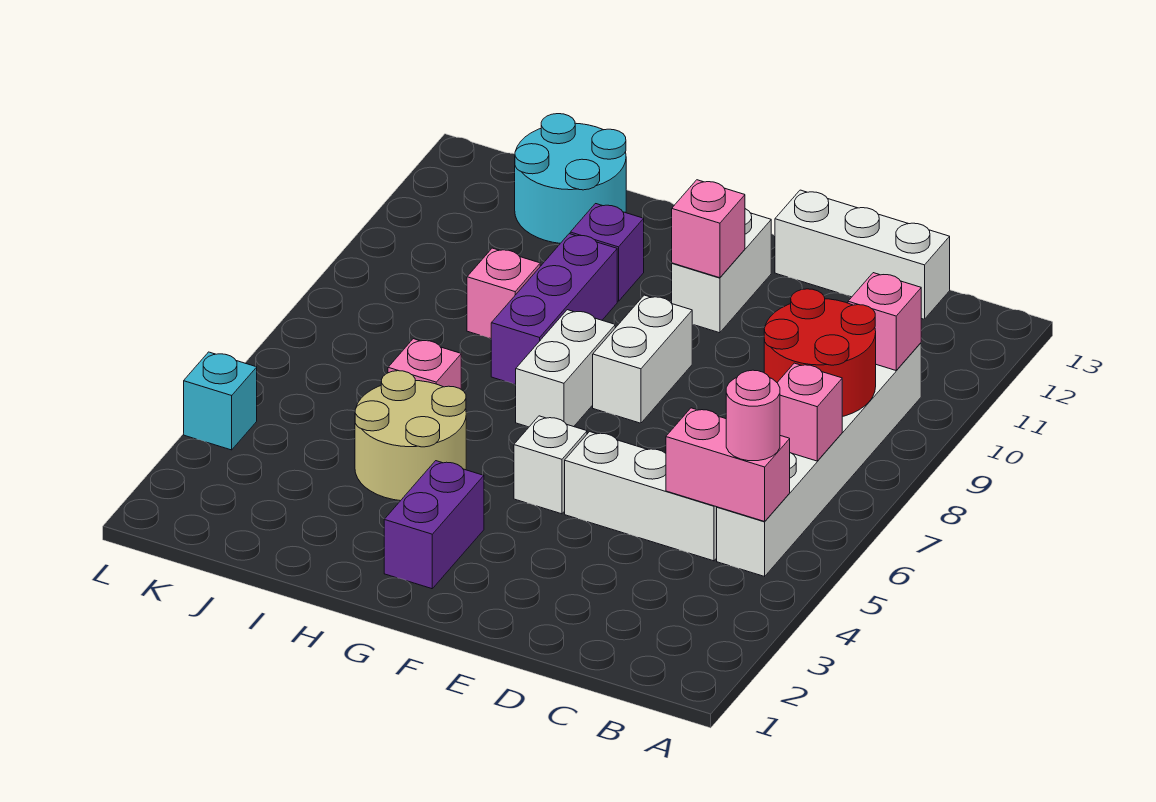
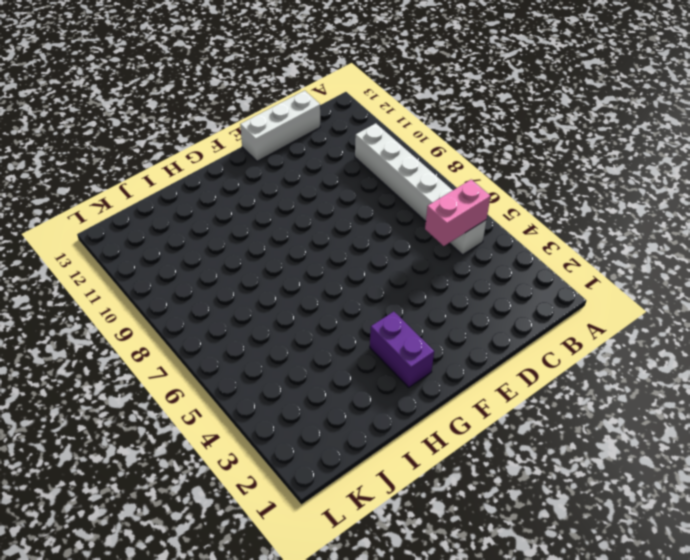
none -> white 1x3 brick [565,432,717,561]
none -> white 1x1 brick [514,416,587,514]
none -> white 1x2 brick [593,295,692,423]

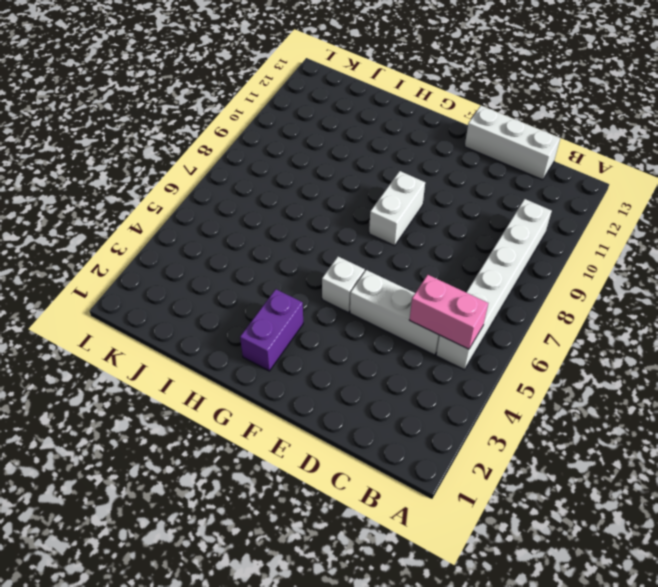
none -> white 1x2 brick [672,209,771,333]
none -> white 1x2 brick [516,310,615,427]
none -> tan 2x2 round brick [355,371,466,501]

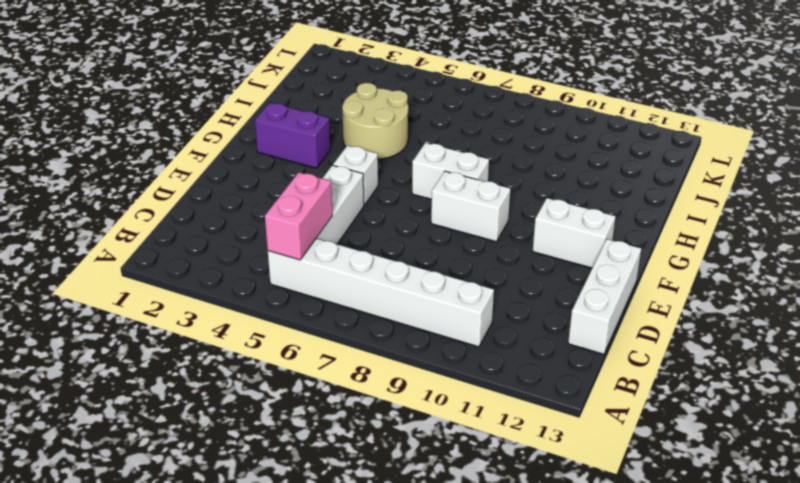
none -> purple 1x3 brick [491,234,617,385]
none -> purple 1x1 brick [570,204,644,301]
none -> pink 1x1 brick [388,339,461,389]

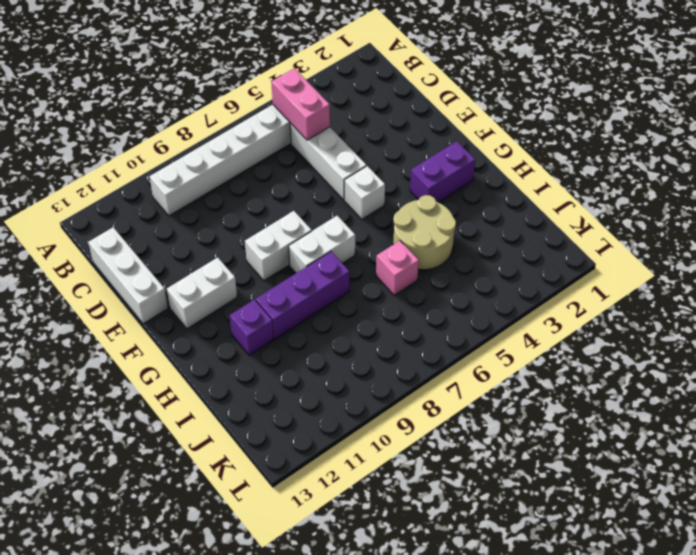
none -> pink 1x1 brick [467,248,540,339]
none -> cyan 2x2 round brick [515,114,626,243]
none -> cyan 1x1 brick [184,352,257,450]

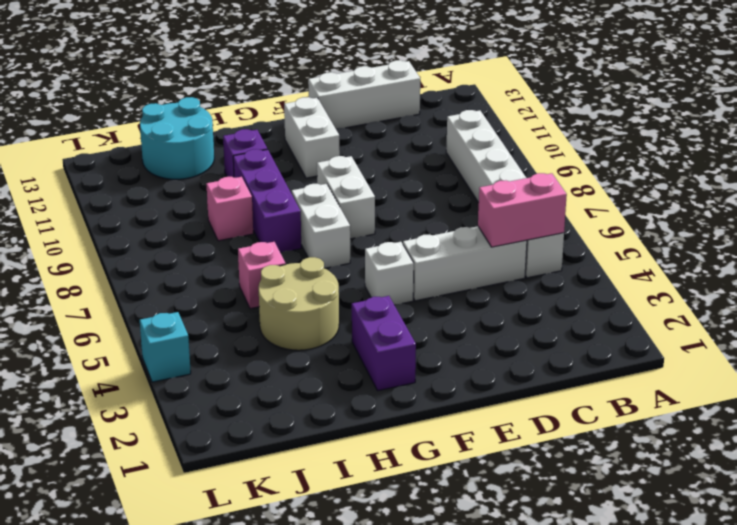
none -> pink 1x1 brick [777,363,842,461]
none -> red 2x2 round brick [764,289,876,417]
none -> pink 1x1 brick [848,273,921,370]

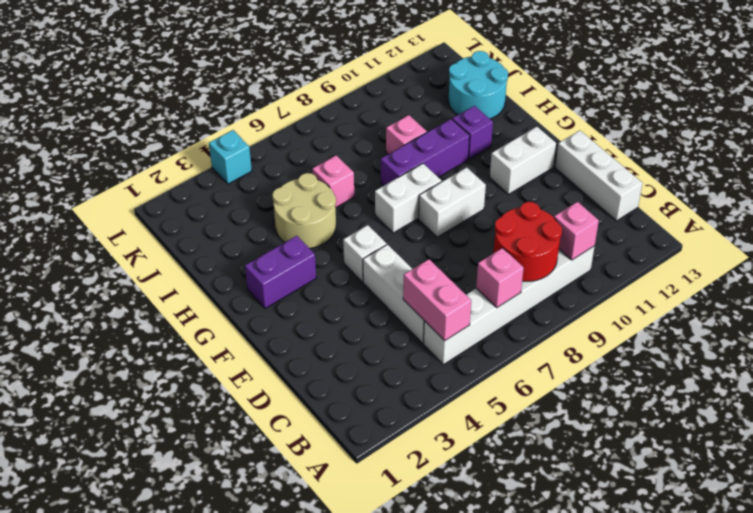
none -> pink 1x1 brick [672,180,745,278]
none -> pink 1x1 round brick [726,370,780,461]

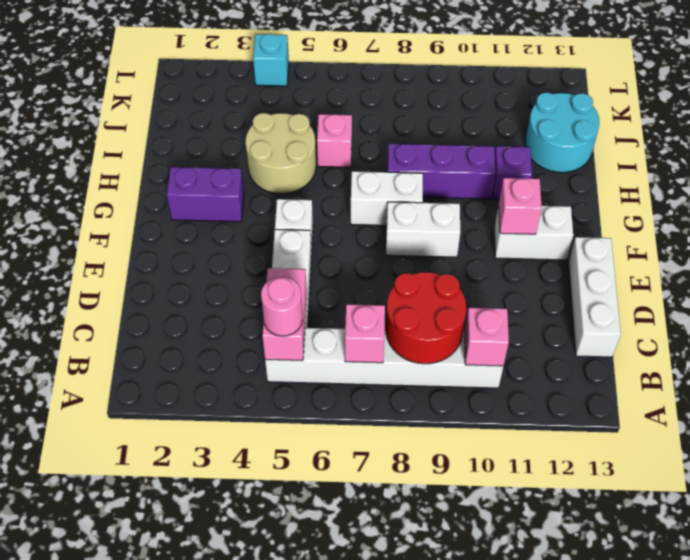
none -> pink 1x1 brick [467,248,540,339]

